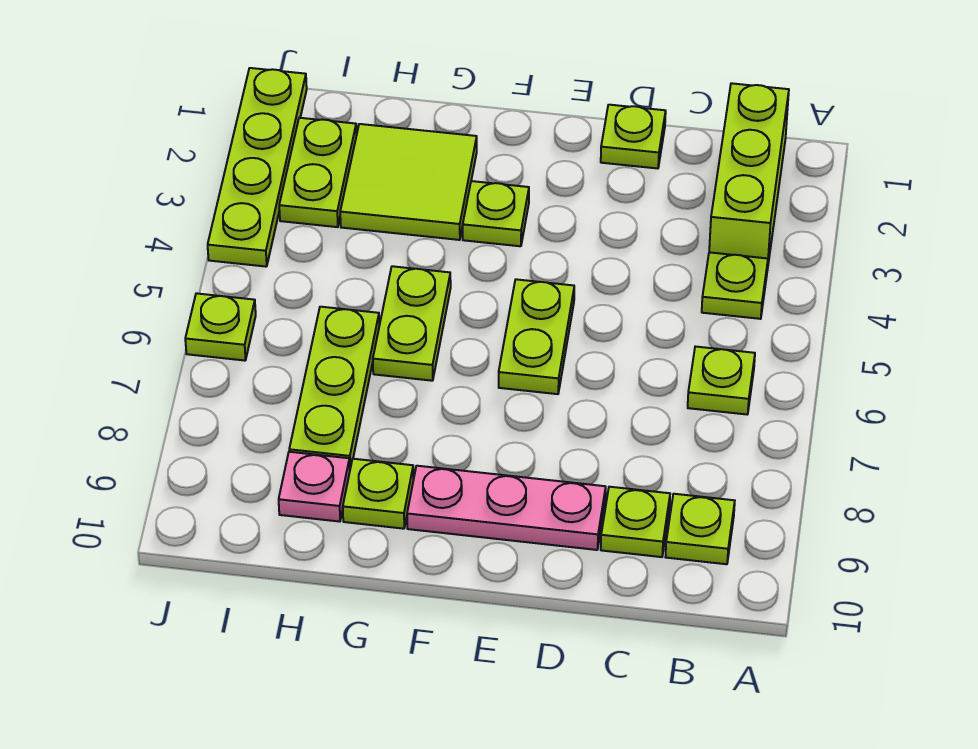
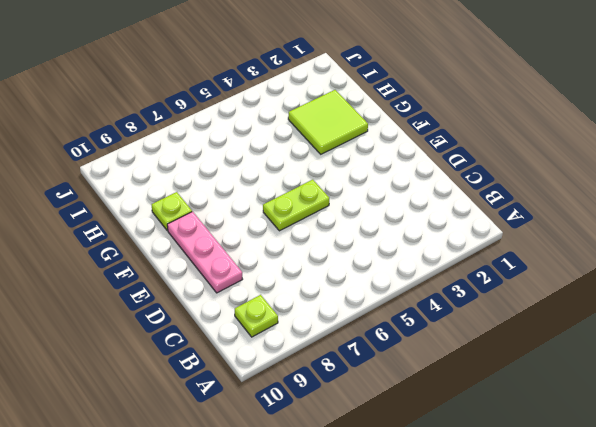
none -> lime 1x3 brick [709,83,789,270]
none -> lime 1x1 plate [702,252,768,319]
none -> lime 1x1 plate [688,346,755,414]

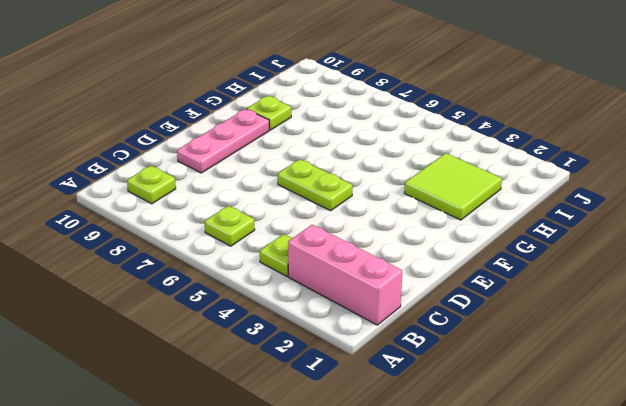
pink 1x3 brick [288,225,402,325] -> lime 1x3 brick [709,83,789,270]
none -> lime 1x1 plate [601,487,670,557]
none -> lime 1x1 plate [601,105,666,168]
none -> lime 1x1 plate [463,181,529,246]

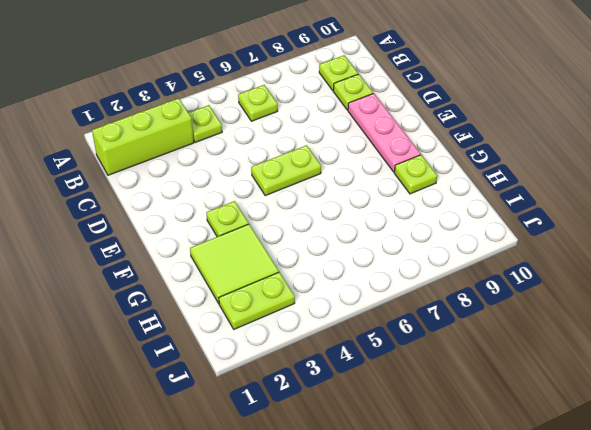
none -> lime 1x1 plate [601,105,666,168]
none -> lime 1x2 plate [373,266,451,381]
none -> lime 1x3 plate [289,307,379,468]

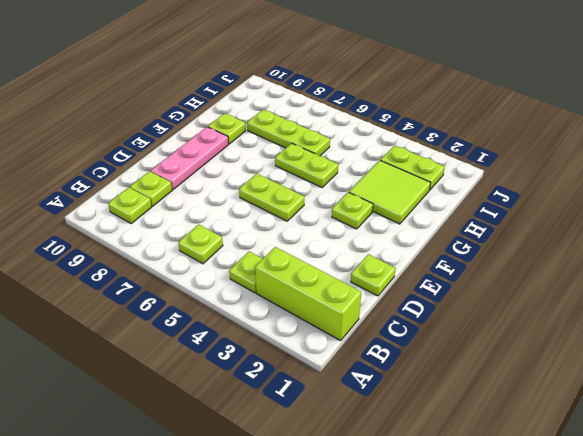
none -> pink 1x1 plate [279,452,350,522]
none -> lime 1x4 plate [208,68,307,267]
none -> lime 1x1 plate [185,293,256,361]

